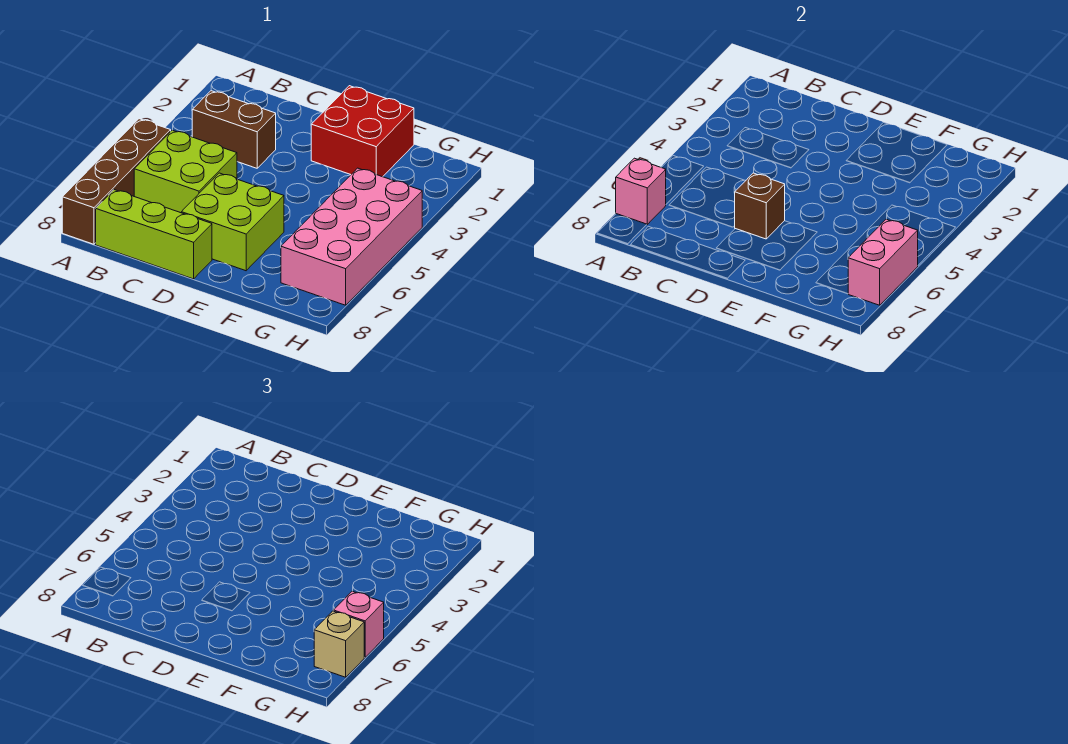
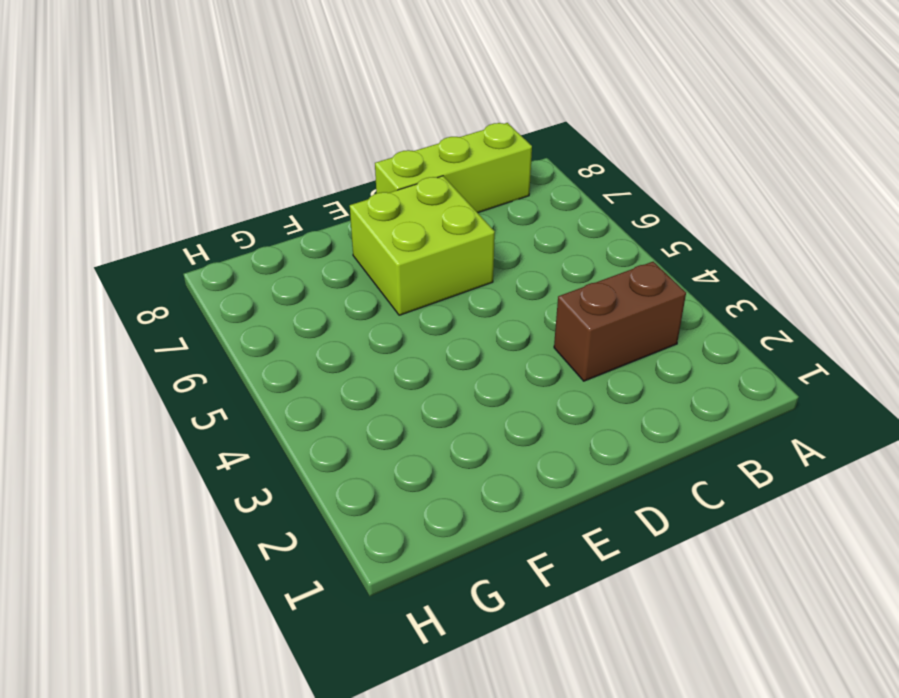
none -> brown 1x4 brick [62,119,171,244]
none -> lime 2x2 brick [134,130,237,213]
none -> red 2x2 brick [311,86,414,177]

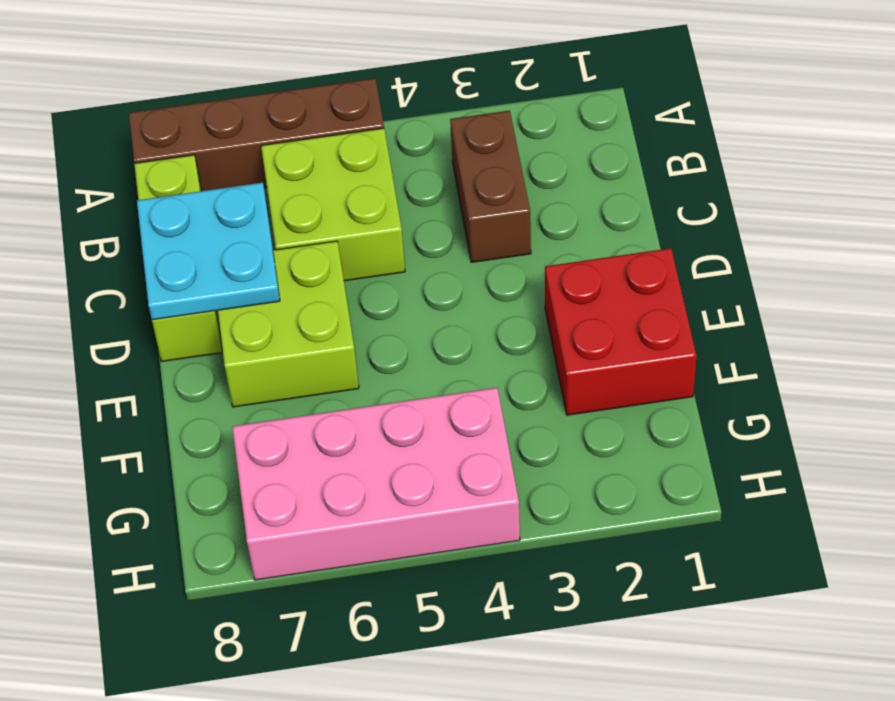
cyan 2x2 plate [137,183,280,320] -> none
none -> pink 1x1 brick [616,158,666,224]
none -> brown 1x1 brick [735,173,785,239]
none -> pink 1x2 brick [848,219,918,305]

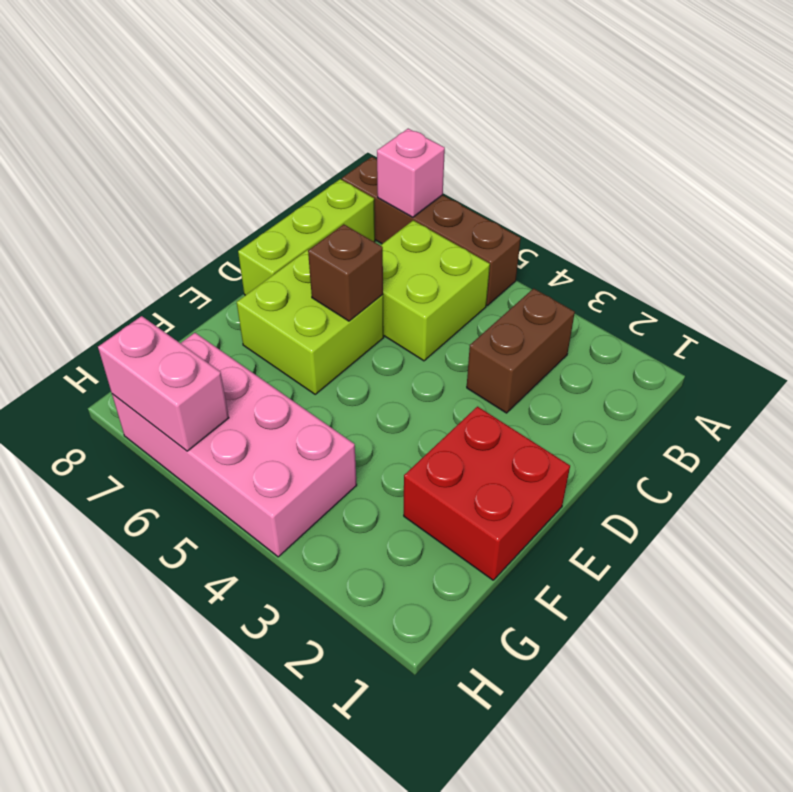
none -> pink 1x1 brick [334,591,384,657]
none -> tan 1x1 brick [314,611,365,677]

